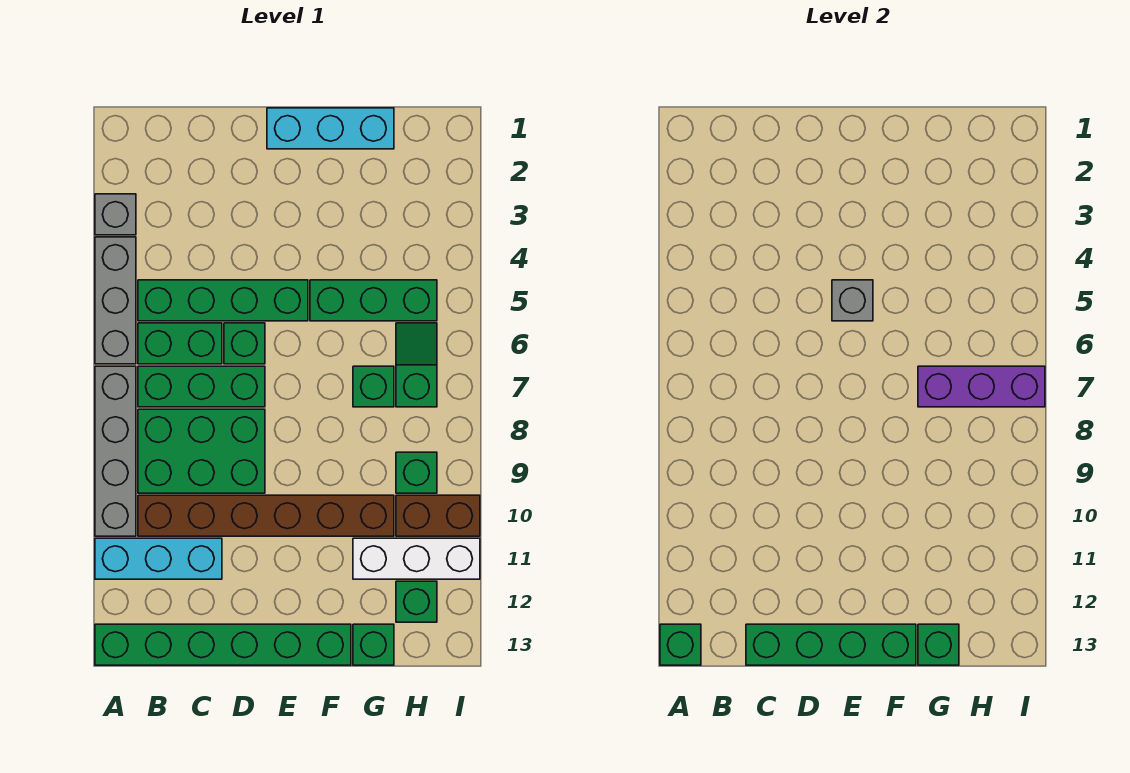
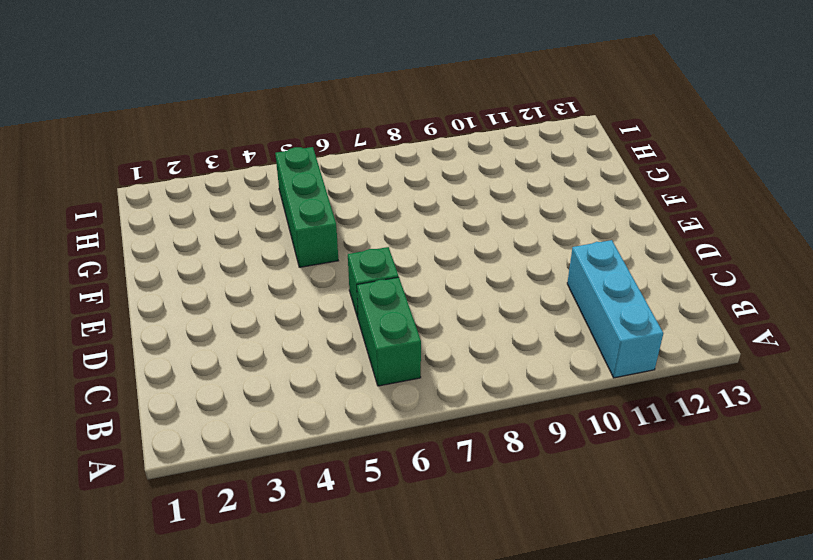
none -> grey 1x1 brick [95,194,136,235]
none -> grey 1x3 brick [95,237,136,364]
none -> grey 1x4 brick [95,366,136,536]

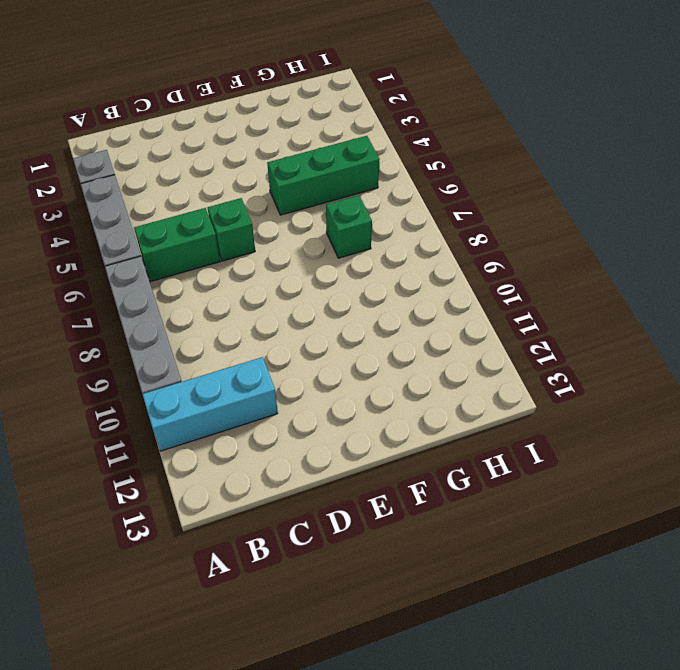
none -> green 1x6 brick [95,624,351,665]
none -> green 1x4 brick [138,280,308,321]
none -> green 1x3 brick [138,366,265,407]

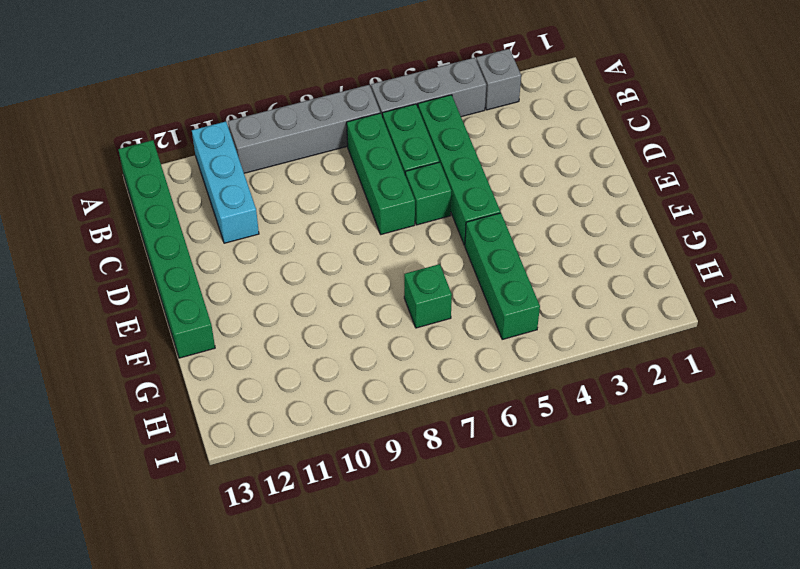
none -> green 2x3 brick [138,409,265,493]
none -> brown 1x6 brick [138,495,394,536]
none -> cyan 1x3 brick [267,108,394,149]

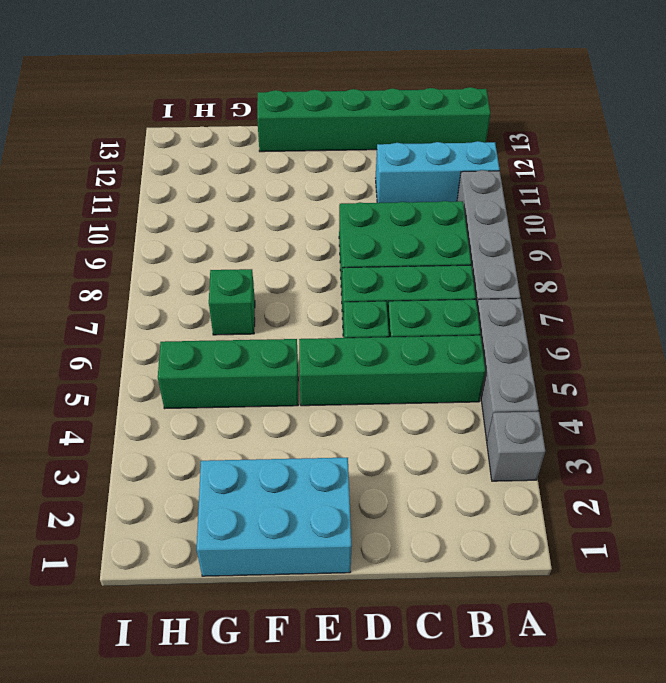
cyan 2x3 brick [197,458,352,576] -> cyan 1x3 brick [267,108,394,149]
none -> brown 1x6 brick [138,495,394,536]
none -> white 1x3 brick [353,538,480,579]
none -> green 1x1 brick [353,624,394,665]

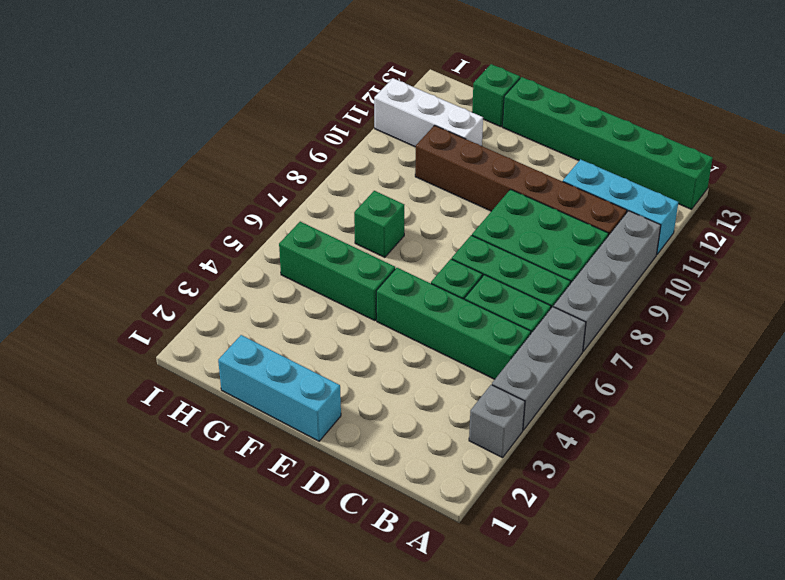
none -> green 1x2 slope [396,323,437,407]
none -> green 1x1 brick [396,452,437,493]
none -> brown 1x2 brick [396,495,480,536]

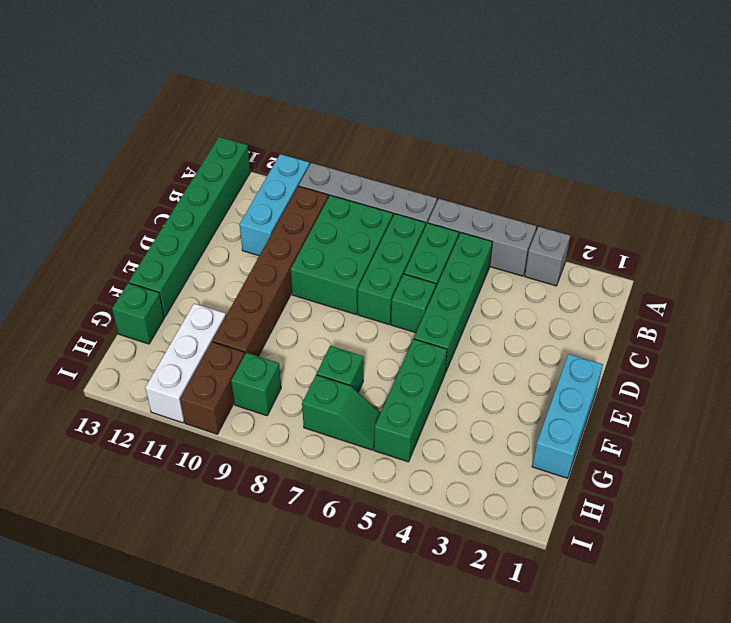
none -> green 1x1 brick [396,581,437,622]
none -> green 1x1 brick [660,624,701,665]
none -> green 1x4 brick [746,624,916,665]

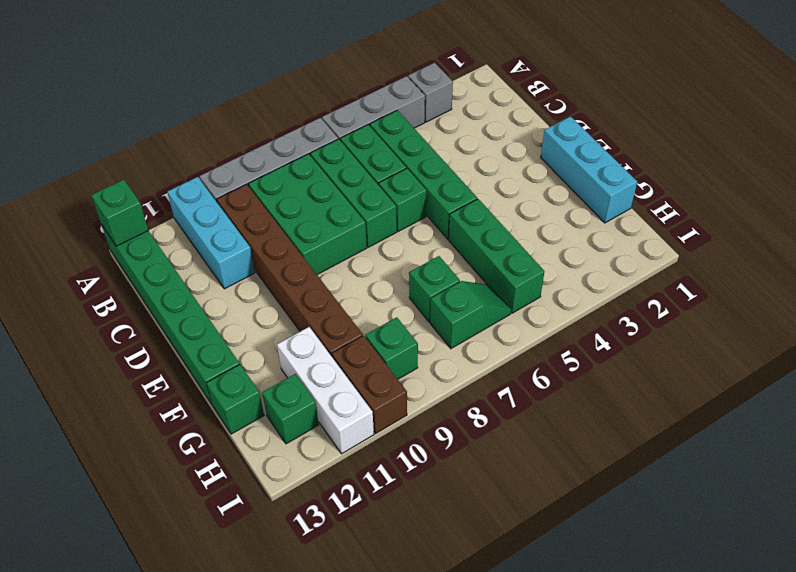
none -> green 1x4 brick [746,624,916,665]
none -> grey 1x1 brick [832,280,873,321]
none -> purple 1x3 brick [918,366,1045,407]

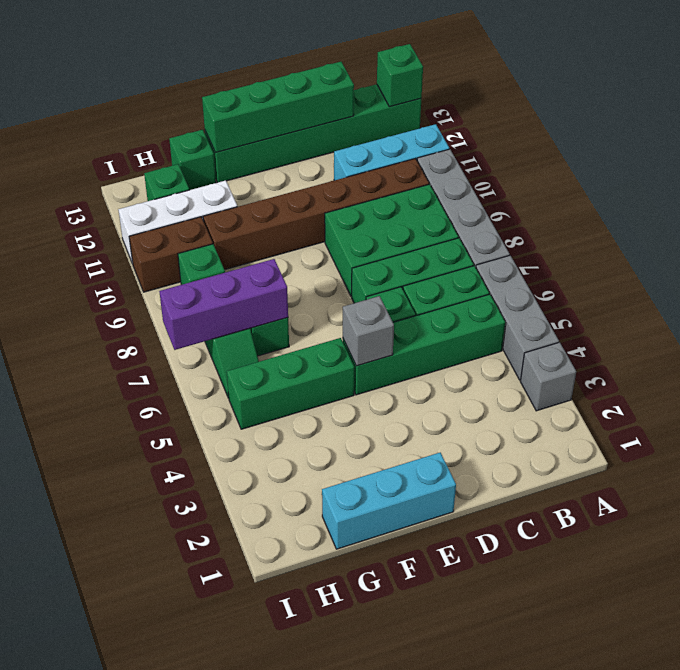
none -> green 1x1 brick [918,624,959,665]

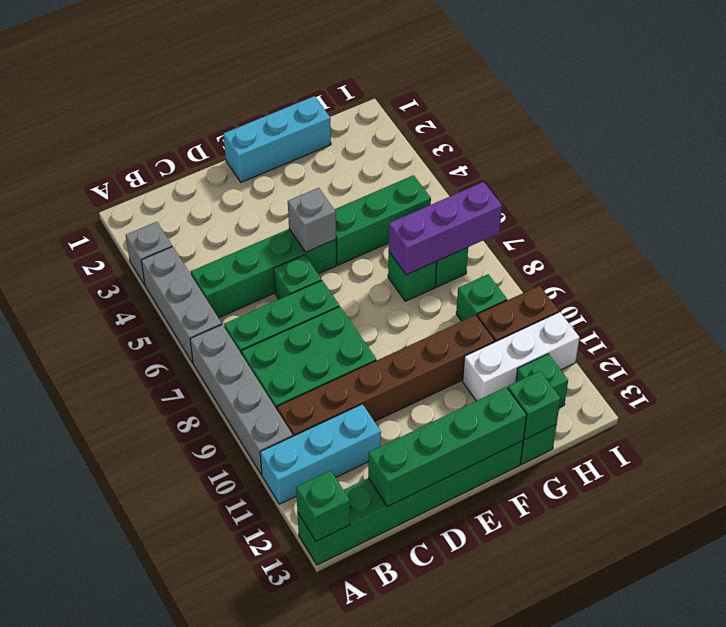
none -> green 1x2 brick [138,323,222,364]

